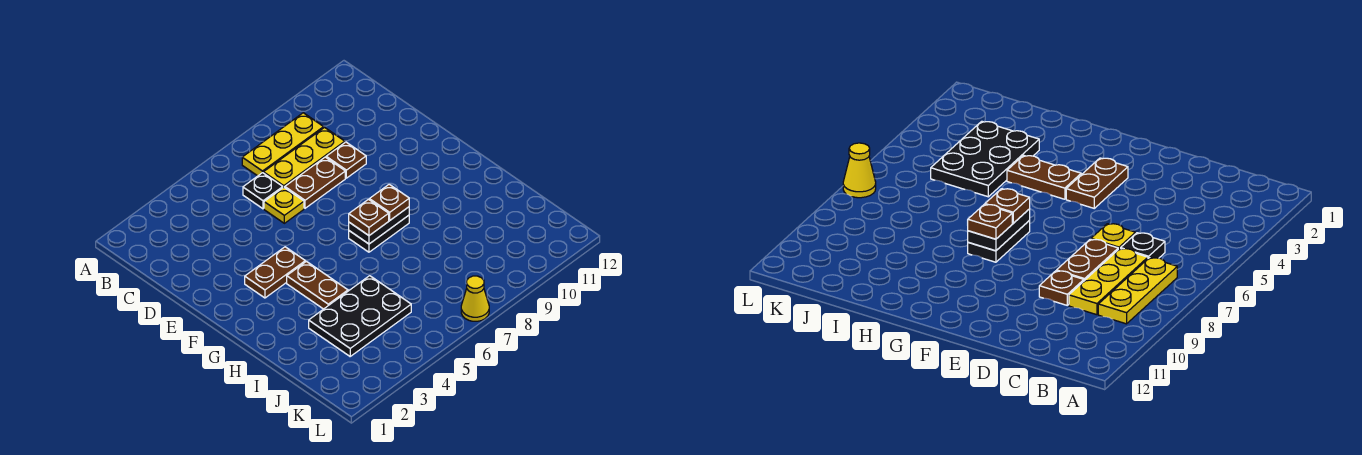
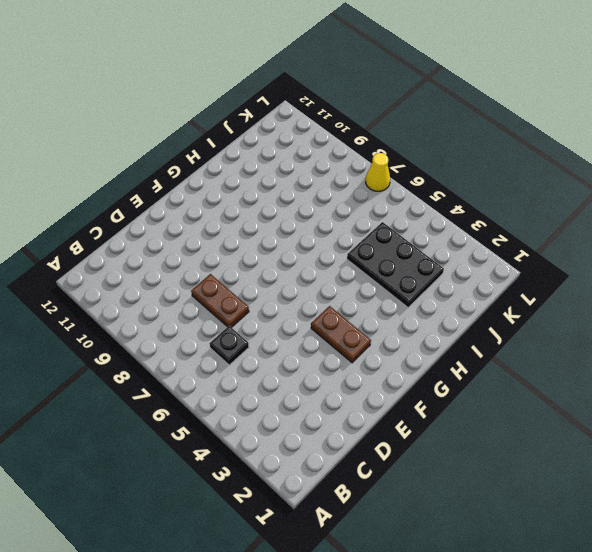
none -> yellow 1x3 plate [242,113,324,176]
none -> yellow 1x3 plate [264,127,345,188]
none -> yellow 1x1 plate [264,187,304,223]

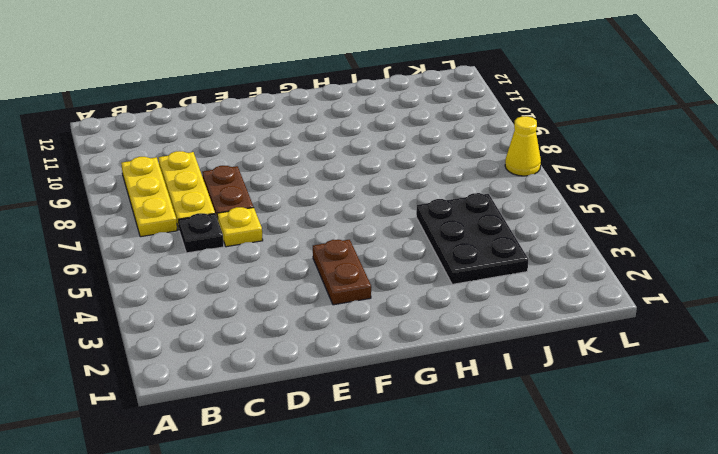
none -> brown 1x1 plate [326,142,366,178]
none -> brown 1x2 plate [287,261,348,309]
none -> black 1x2 plate [349,215,409,252]

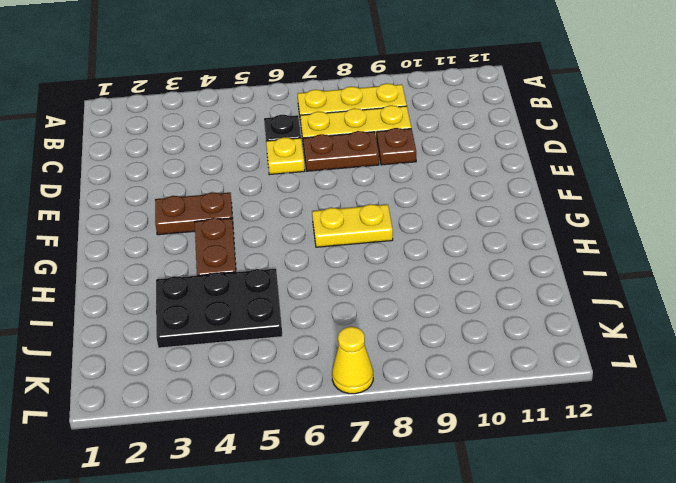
yellow 1x2 plate [312,204,393,247] -> black 1x2 plate [349,215,409,252]
none -> black 1x2 plate [349,207,409,244]
none -> brown 1x1 plate [349,199,389,235]
none -> brown 1x1 plate [369,184,409,220]

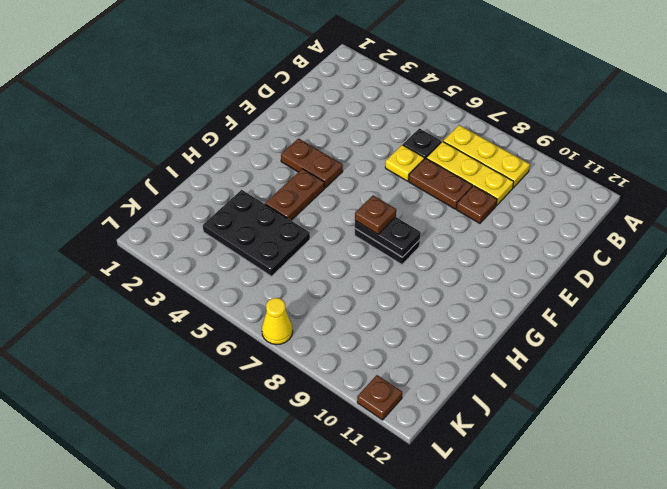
brown 1x1 plate [357,375,402,420] -> brown 1x1 plate moved to [369,184,409,220]

